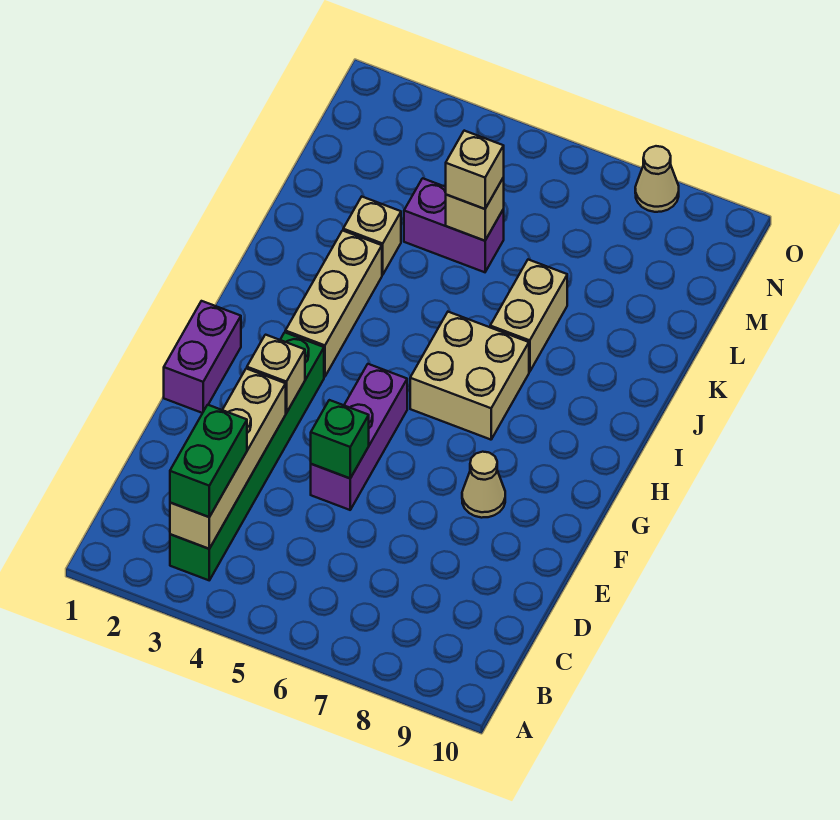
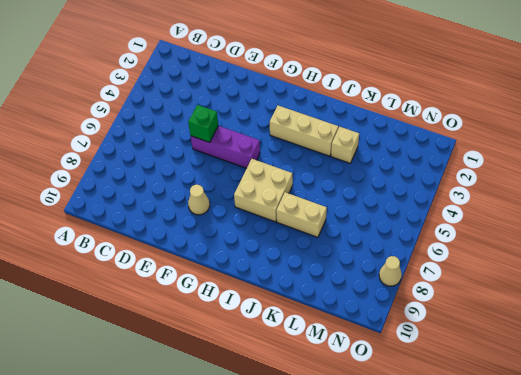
none -> green 1x6 brick [170,332,324,580]
none -> purple 1x2 brick [164,301,241,413]
none -> purple 1x2 brick [404,178,504,272]

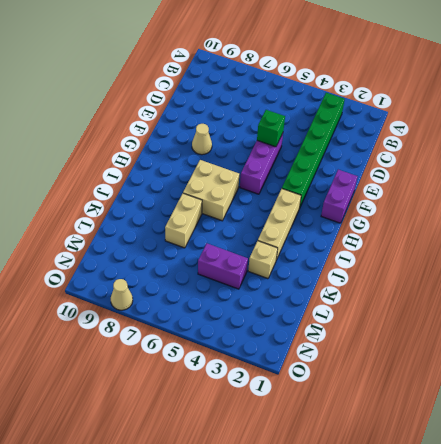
none -> tan 1x4 brick [170,369,286,549]
none -> tan 1x1 brick [247,335,305,413]
none -> tan 1x1 brick [446,177,504,241]

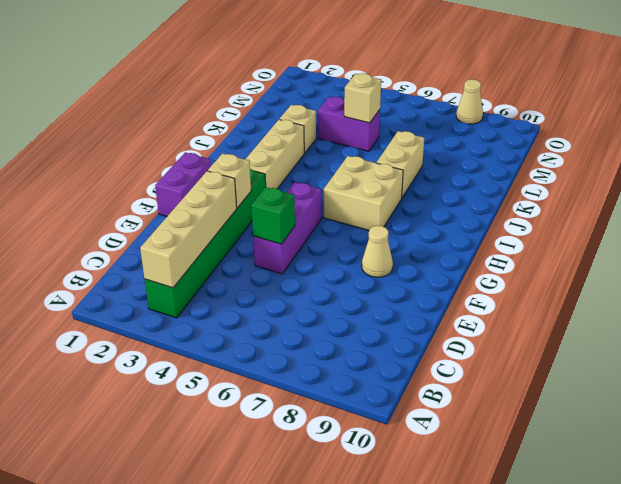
none -> green 1x2 brick [170,405,247,517]
none -> tan 1x1 brick [446,131,504,209]

